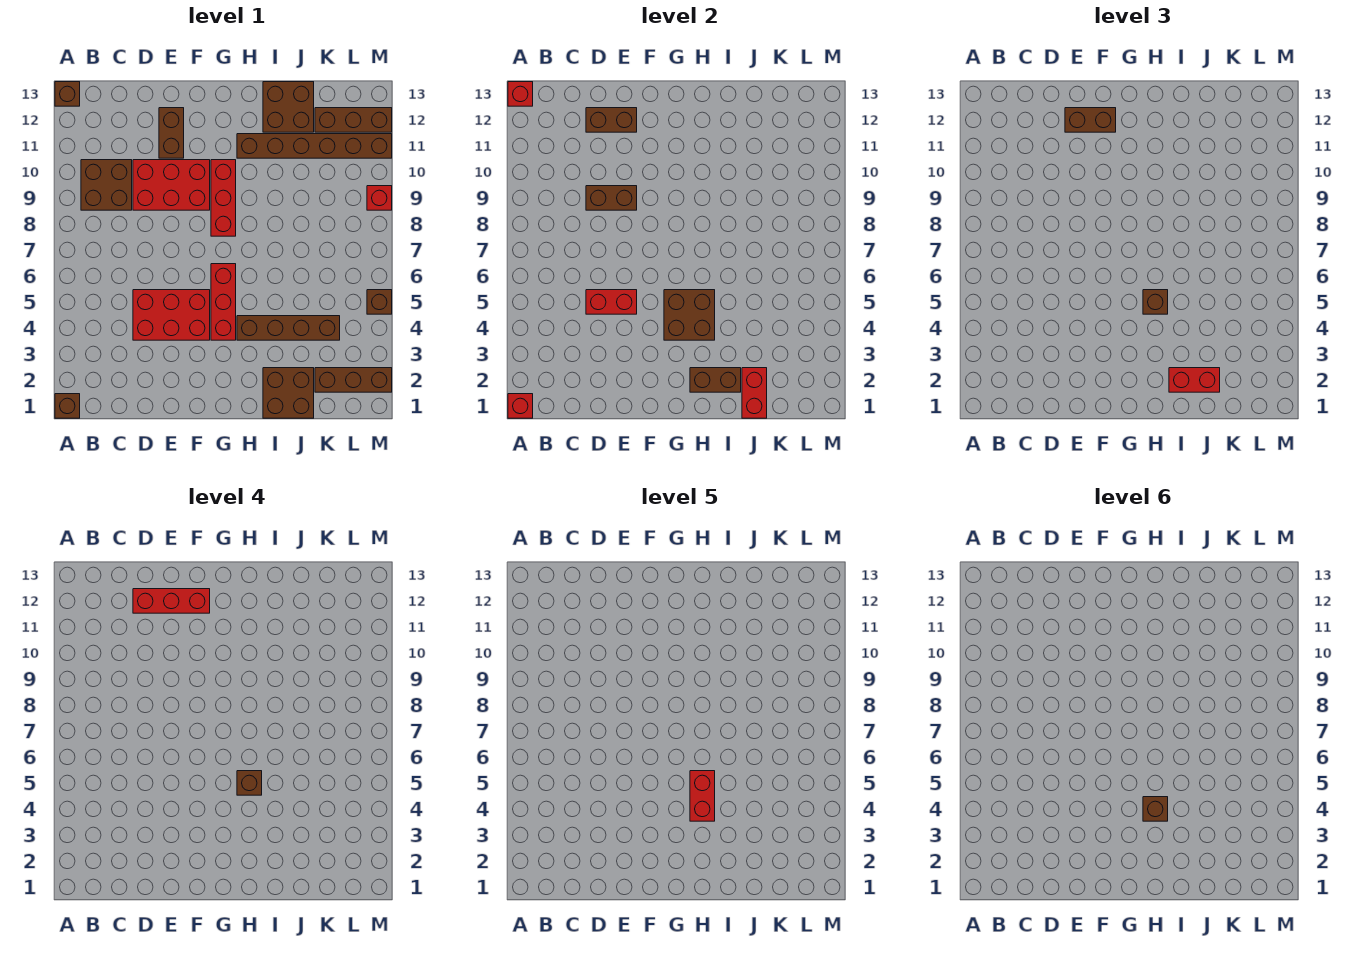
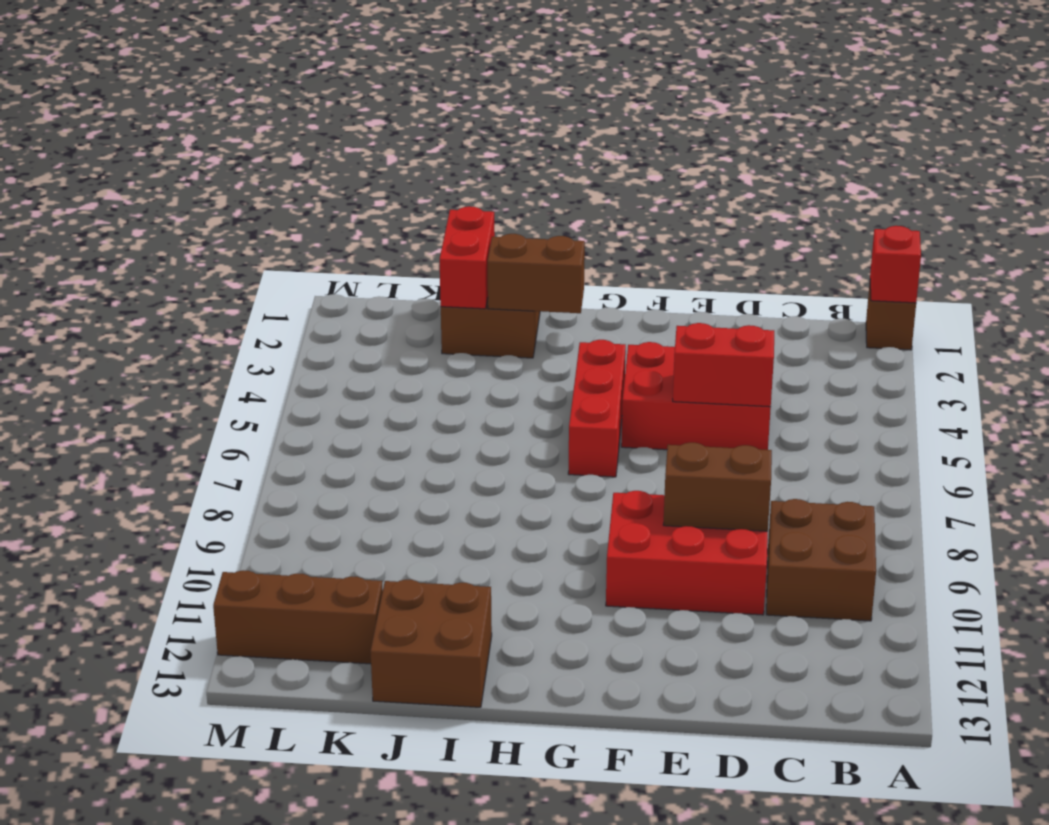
none -> brown 1x1 brick [55,82,80,106]
none -> brown 1x2 brick [159,108,184,158]
none -> red 1x3 brick [211,160,236,236]
none -> brown 1x4 brick [237,316,340,340]

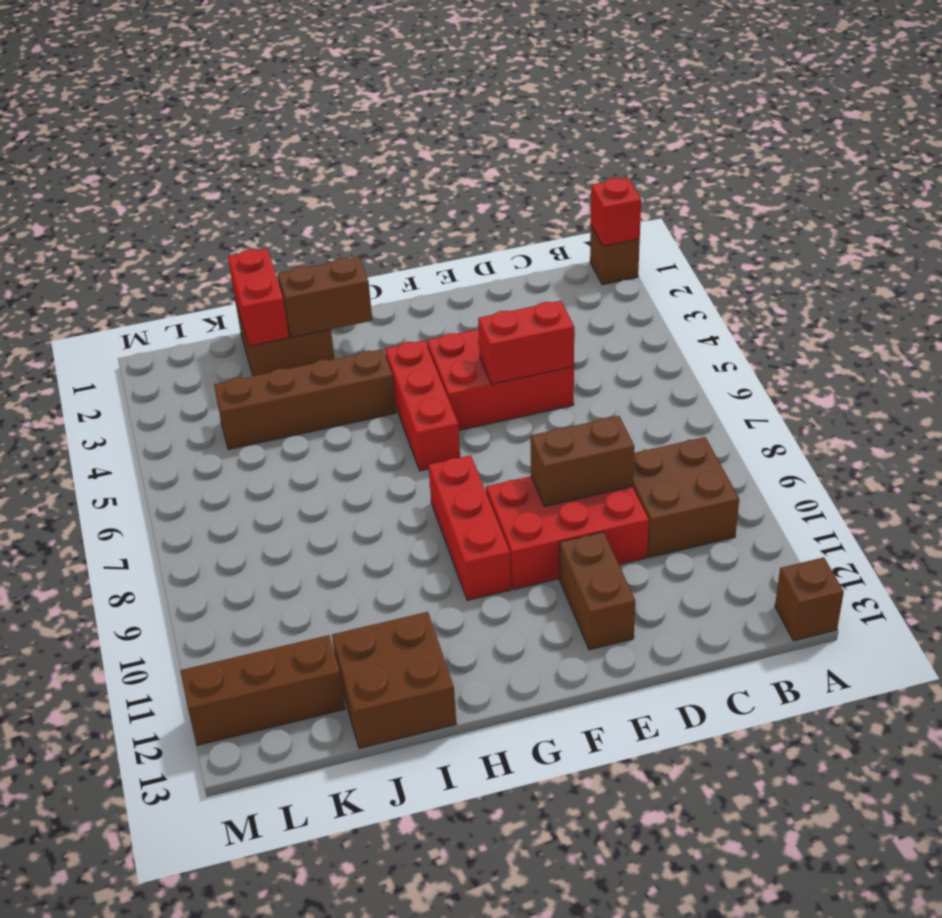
none -> brown 1x6 brick [237,134,392,158]
none -> brown 1x3 brick [315,368,392,392]
none -> brown 1x1 brick [367,290,392,314]
none -> red 1x1 brick [367,186,392,210]

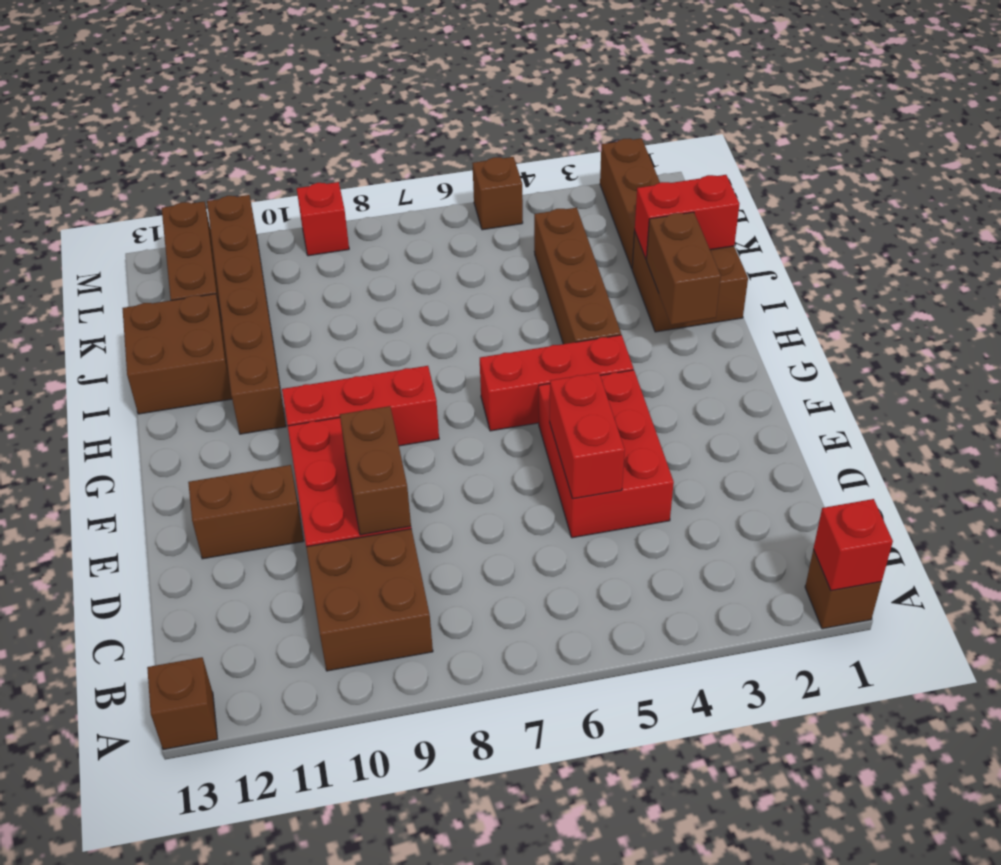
none -> red 1x1 brick [508,82,533,106]
none -> brown 1x2 brick [586,108,637,132]
none -> brown 2x2 brick [664,290,715,340]
none -> brown 1x2 brick [1065,108,1116,132]

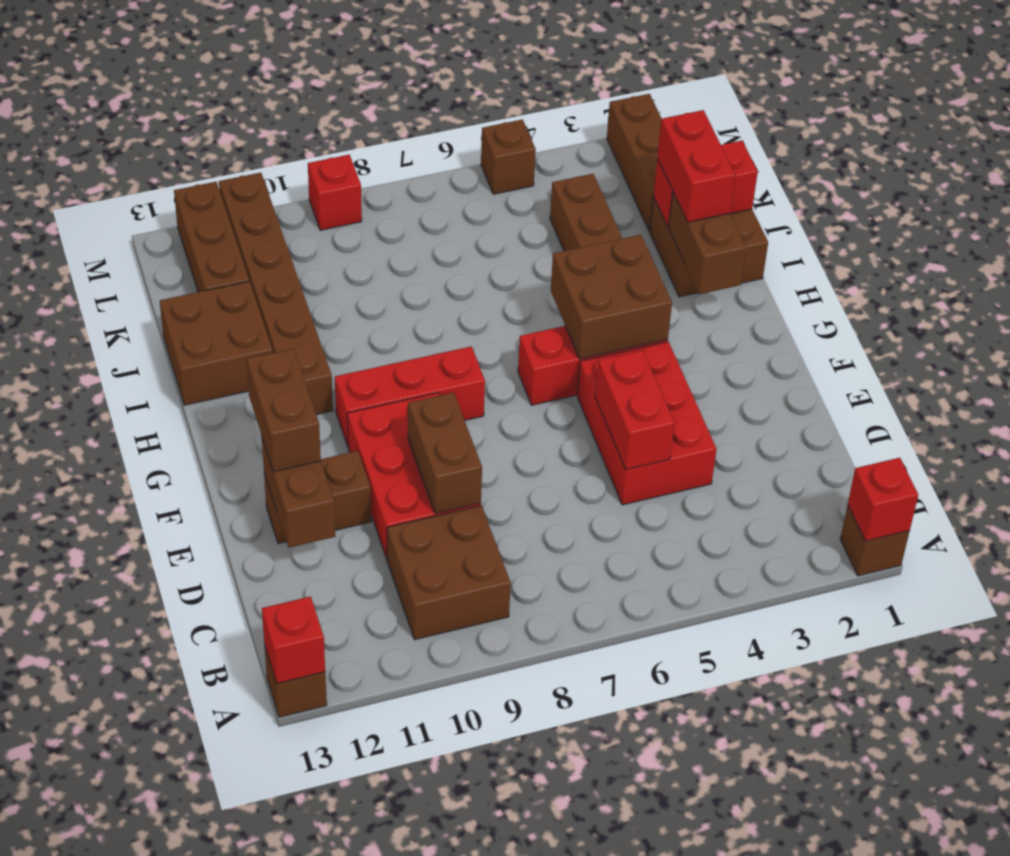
none -> brown 1x1 brick [1143,290,1168,314]
none -> red 1x3 brick [133,589,210,613]
none -> brown 1x1 brick [237,771,262,795]
none -> red 1x2 brick [690,771,715,821]

